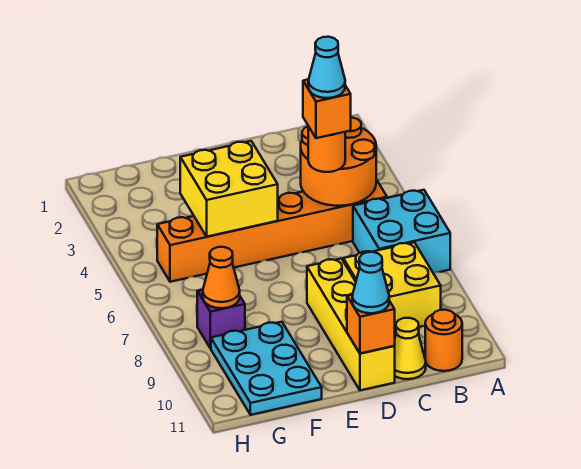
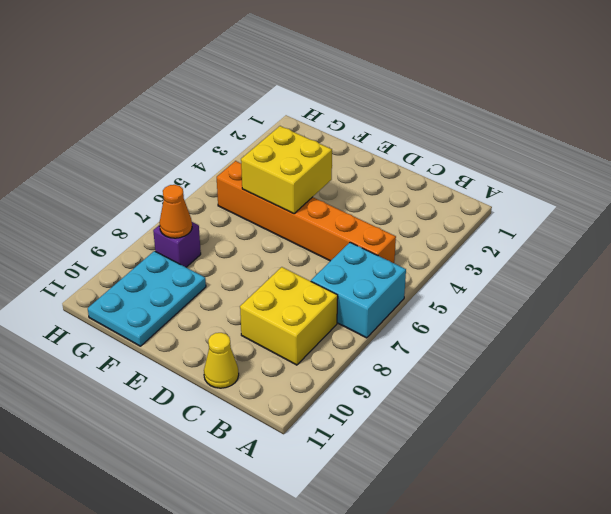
none -> orange 1x1 round brick [425,310,462,371]
none -> yellow 1x4 brick [307,259,395,390]
none -> orange 2x2 round brick [301,117,376,206]

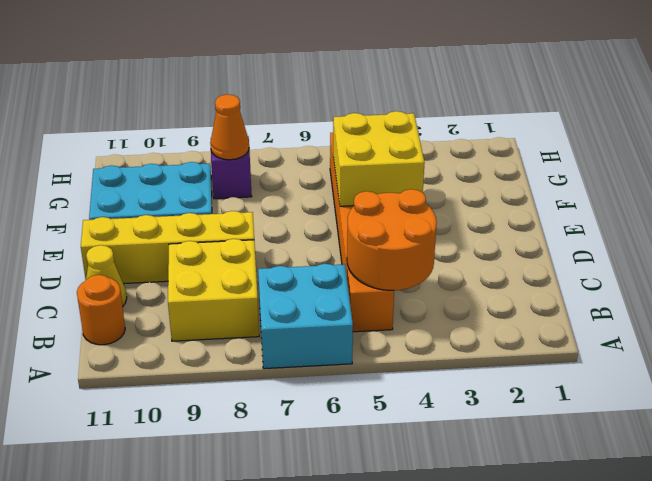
none -> orange 1x1 brick [347,295,395,353]
none -> orange 1x1 round brick [308,126,345,172]
none -> cyan 1x1 cone [352,252,389,313]

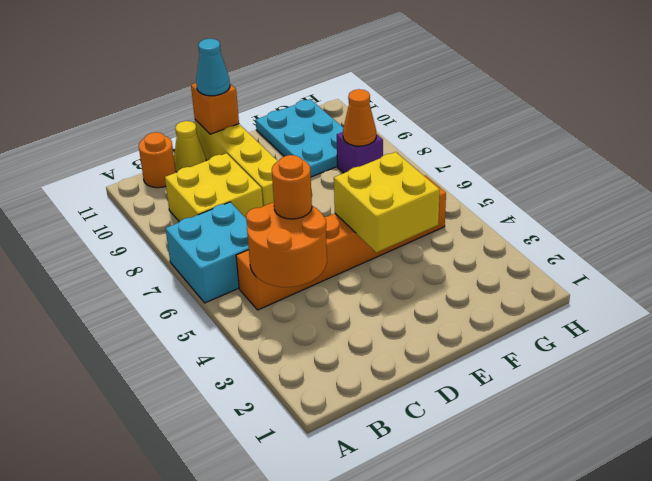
none -> orange 1x1 brick [303,79,351,138]
none -> cyan 1x1 cone [308,37,345,98]

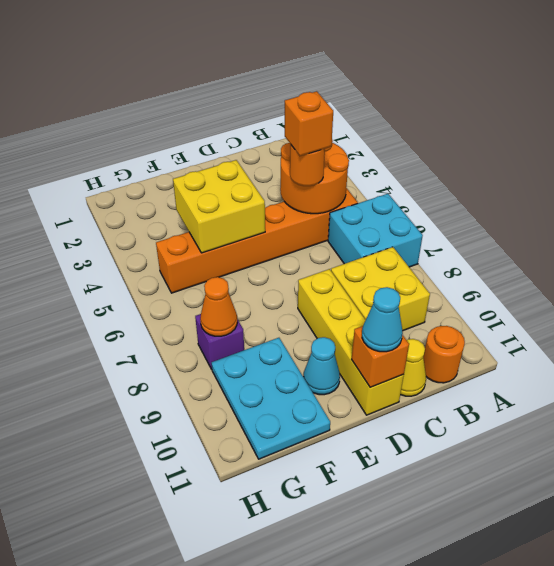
cyan 1x1 cone [304,337,340,395] -> cyan 1x1 cone moved to [308,37,345,98]

